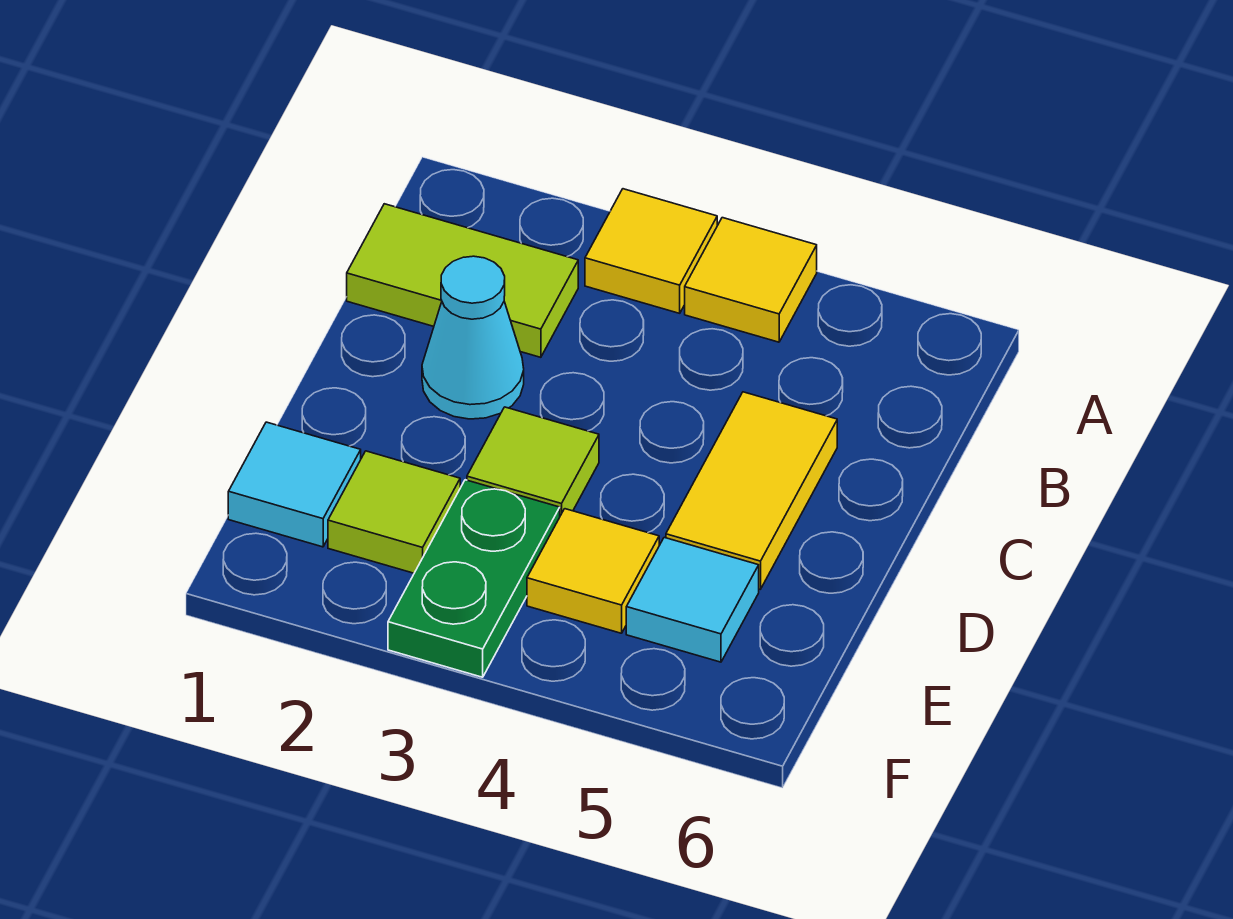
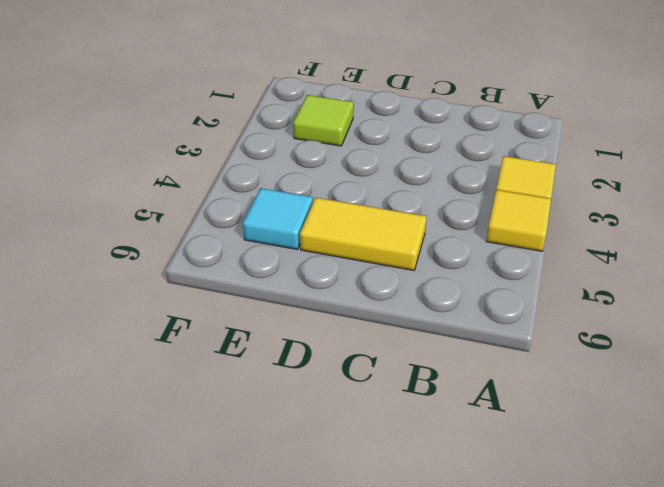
none -> lime 1x2 tile [347,204,578,357]
none -> cyan 1x1 cone [422,256,524,419]

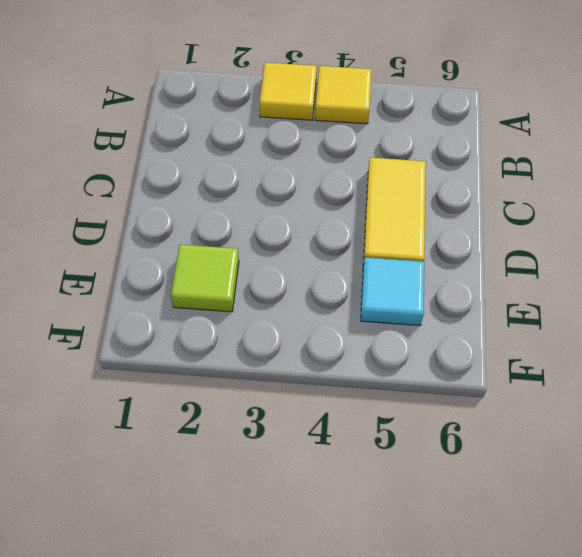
none -> lime 1x2 tile [347,204,578,357]
none -> cyan 1x1 cone [422,256,524,419]

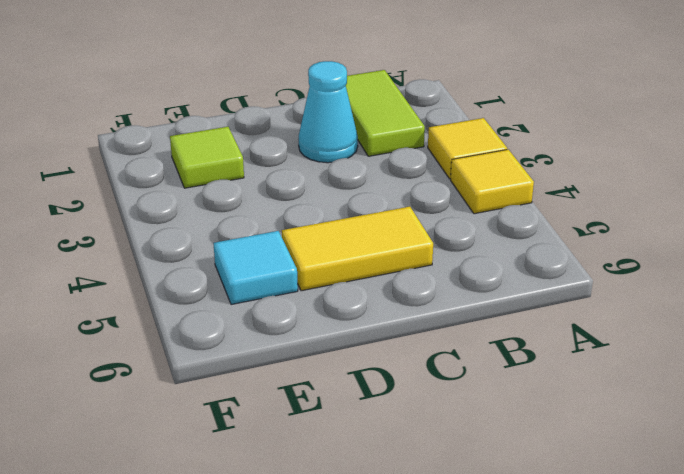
none -> lime 1x1 tile [467,407,599,516]
none -> cyan 1x1 tile [228,422,361,547]

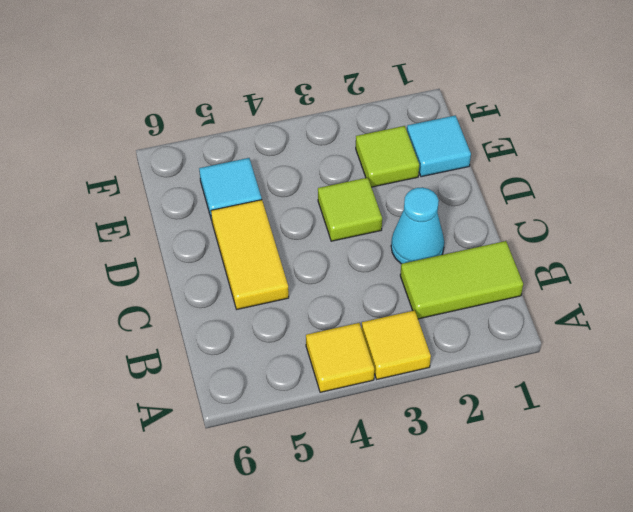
none -> green 1x2 plate [388,480,560,677]
none -> yellow 1x1 tile [527,509,659,633]

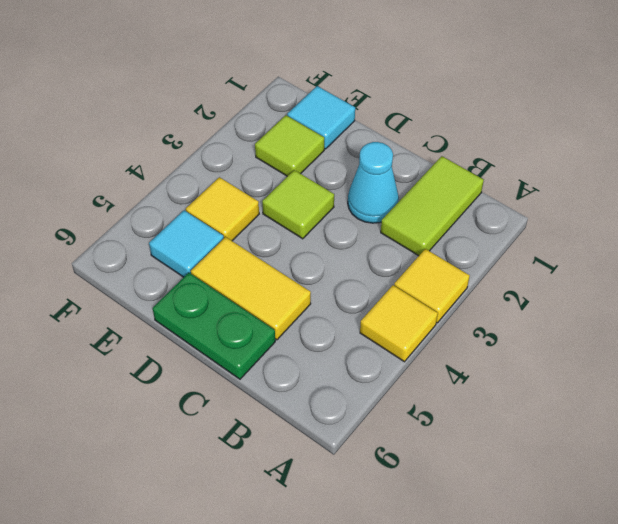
green 1x2 plate [153,273,275,379] -> green 1x2 plate moved to [388,480,560,677]

